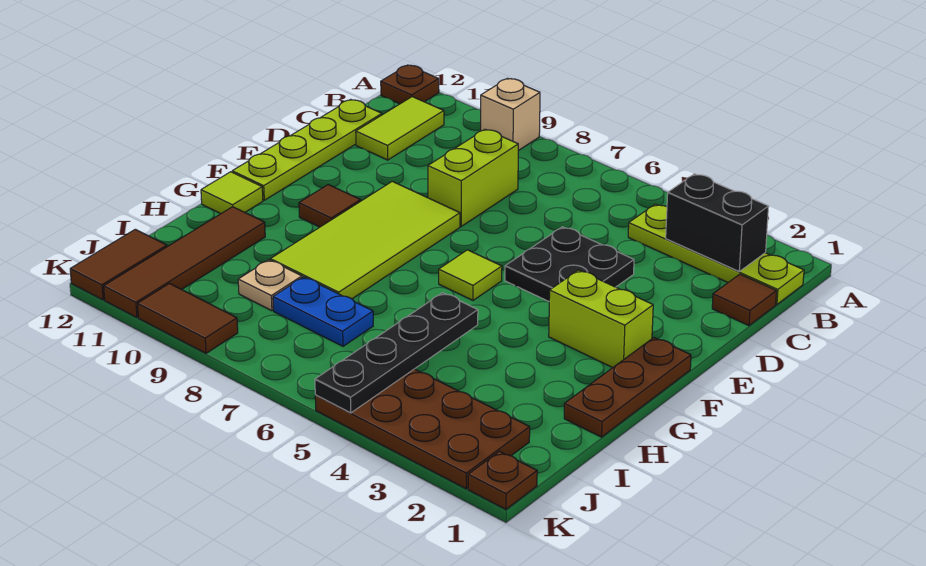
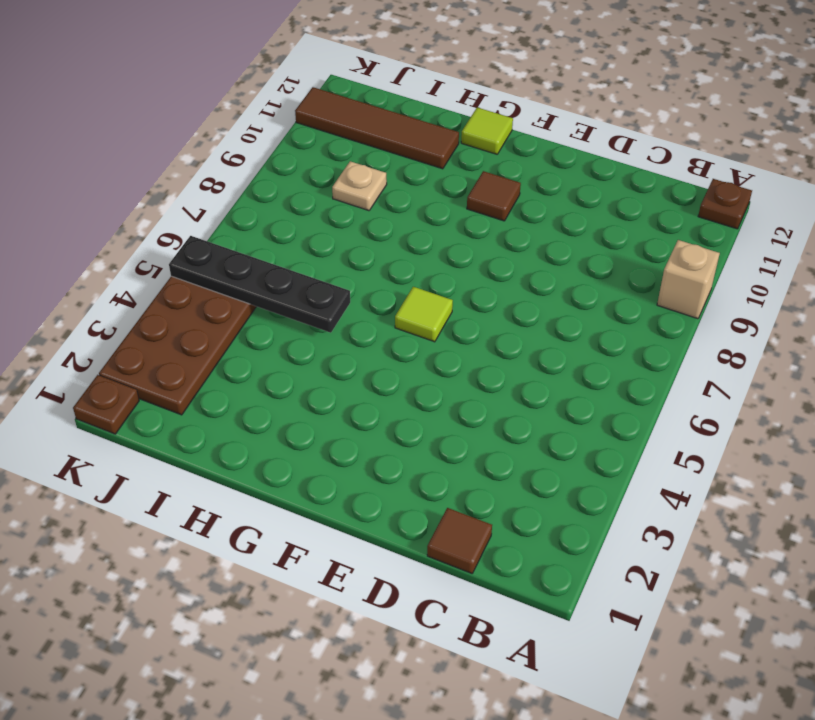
none -> lime 1x4 plate [628,204,804,304]
none -> lime 1x2 tile [356,97,444,160]
none -> lime 1x2 brick [428,129,518,226]

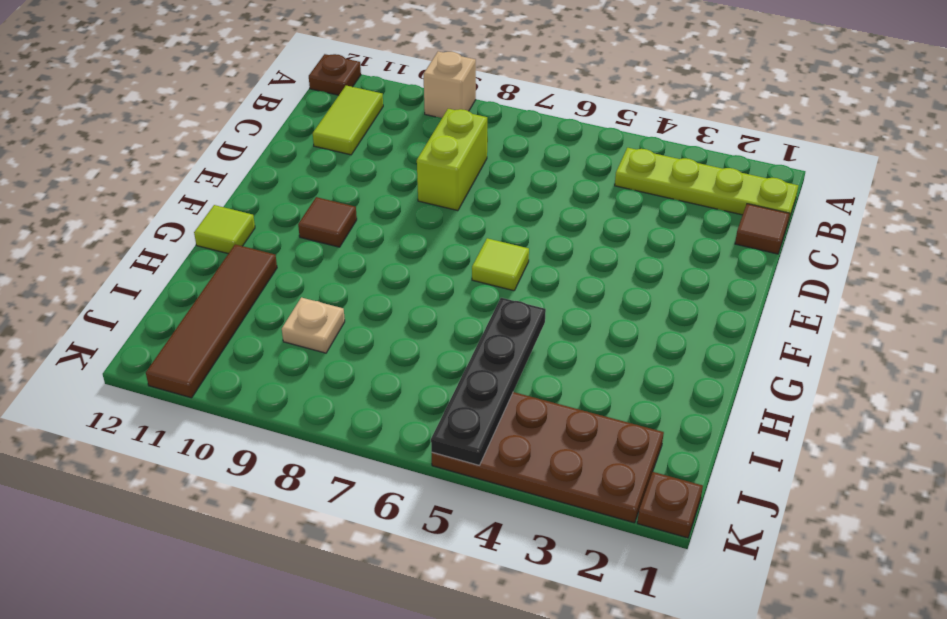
none -> lime 1x4 plate [232,99,382,200]
none -> black 2x2 plate [505,227,634,301]
none -> lime 2x4 tile [270,181,460,299]

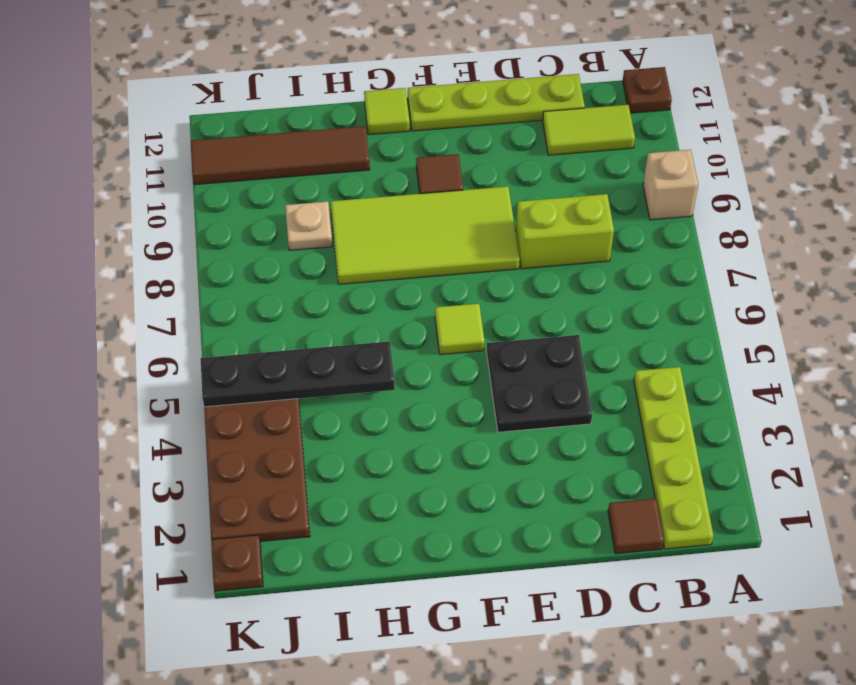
none -> brown 1x3 plate [564,338,691,437]
none -> lime 1x2 brick [549,270,653,368]
none -> blue 1x2 plate [273,277,373,346]

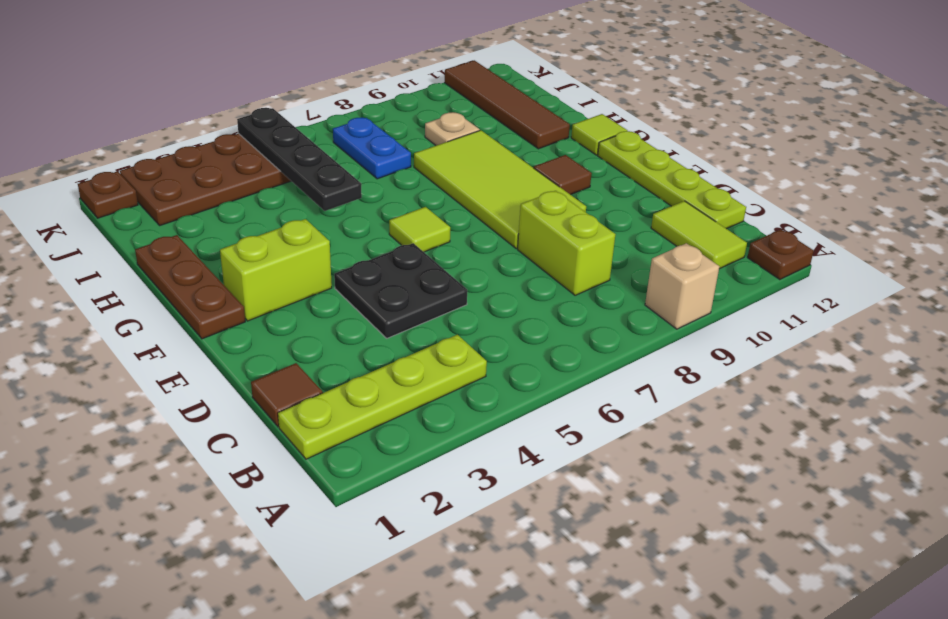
blue 1x2 plate [333,117,411,179] -> blue 1x2 plate turned to [273,277,373,346]
none -> brown 1x2 tile [70,229,167,300]
none -> brown 1x2 tile [138,284,238,353]
none -> black 1x2 brick [666,174,769,271]

